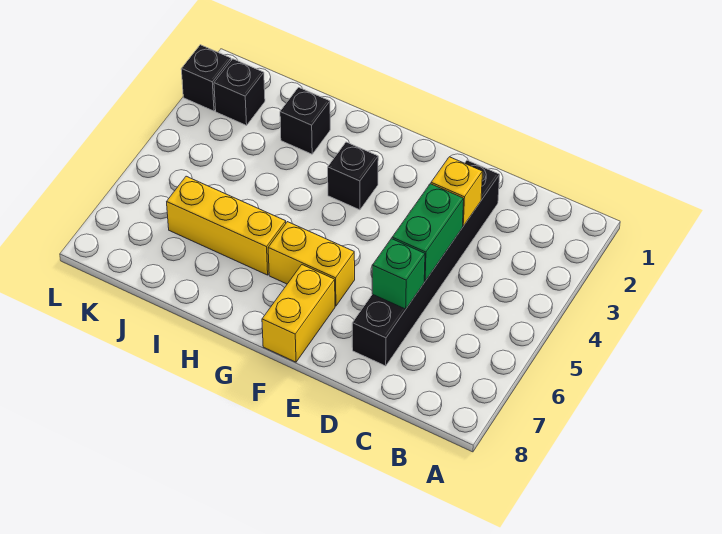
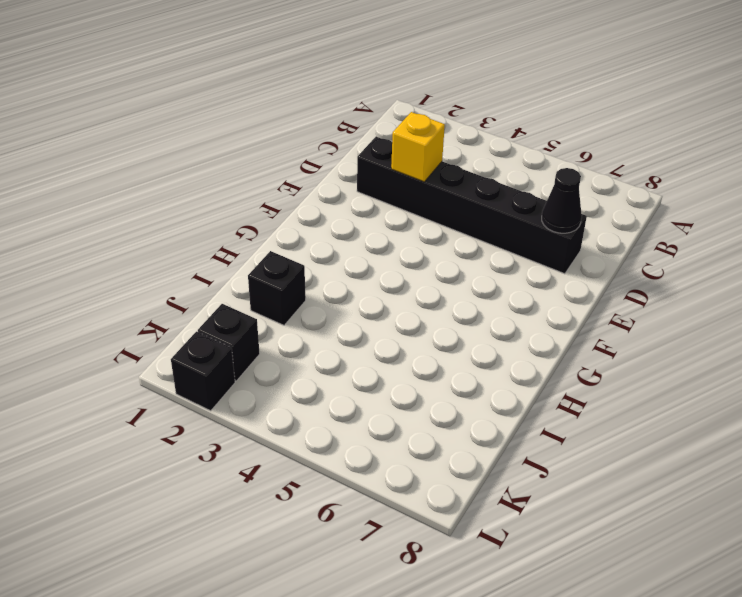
black 1x1 cone [542,168,582,233] -> none
none -> yellow 1x2 brick [268,222,355,306]
none -> yellow 1x2 brick [262,265,335,362]

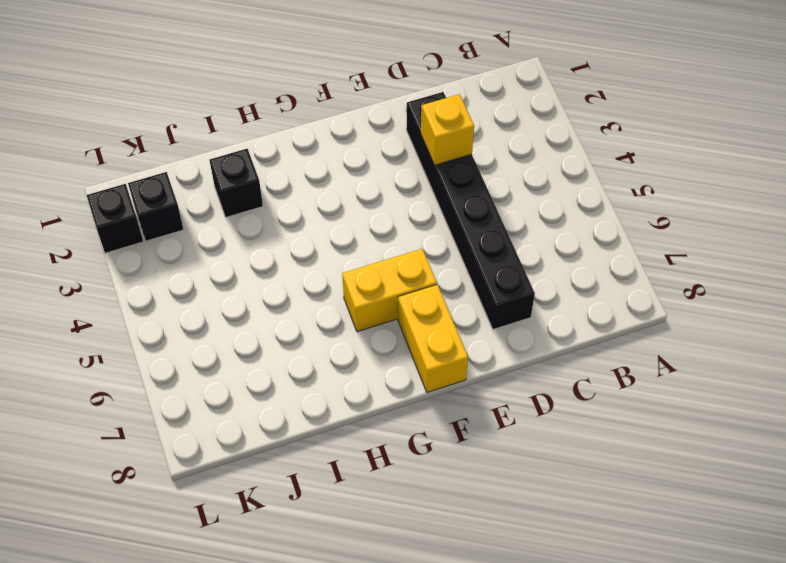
none -> black 1x1 brick [328,142,378,210]
none -> yellow 1x3 brick [167,176,286,275]

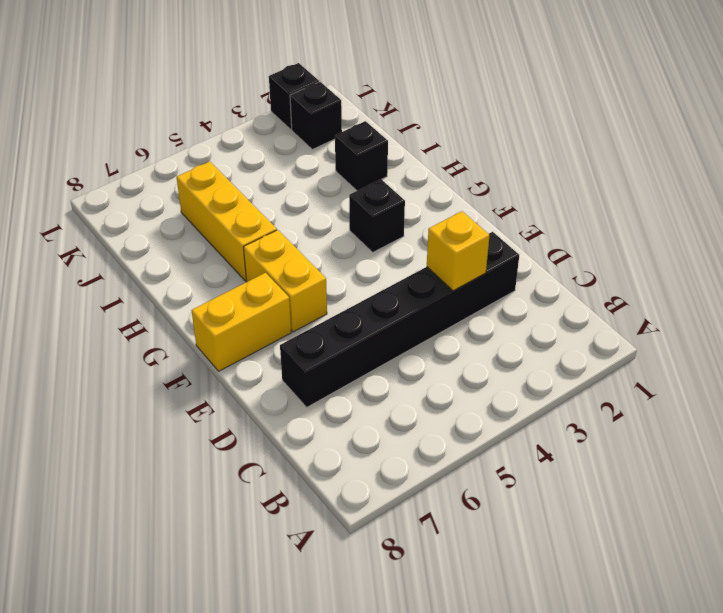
none -> green 1x2 brick [392,184,464,281]
none -> green 1x1 brick [372,239,425,309]

